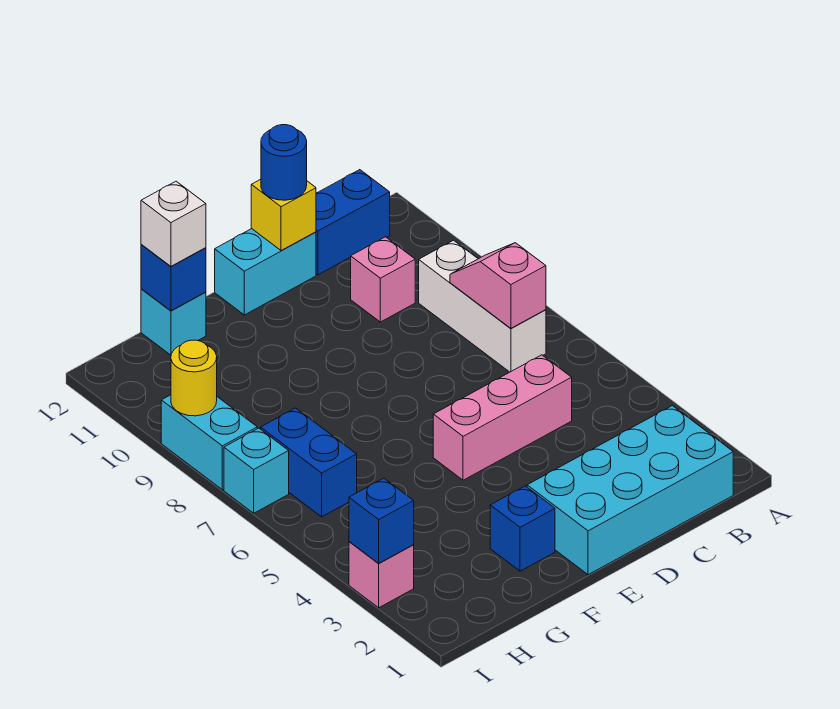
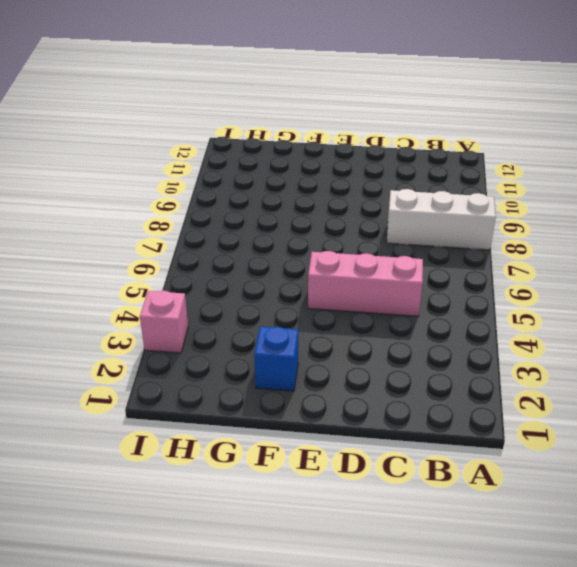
white 1x3 brick [387,189,496,250] -> white 1x3 brick turned to [419,240,546,372]
none -> cyan 2x4 brick [527,406,733,575]
none -> blue 1x2 brick [316,170,390,275]
none -> pink 1x1 brick [351,237,415,322]

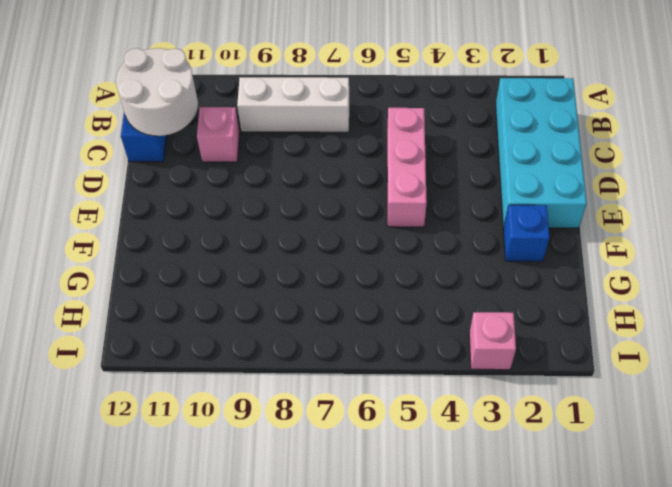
white 2x2 round brick [116,48,198,136] -> none
none -> cyan 1x2 brick [215,229,316,315]
none -> cyan 1x1 brick [141,289,206,355]
none -> blue 1x2 brick [261,408,357,517]

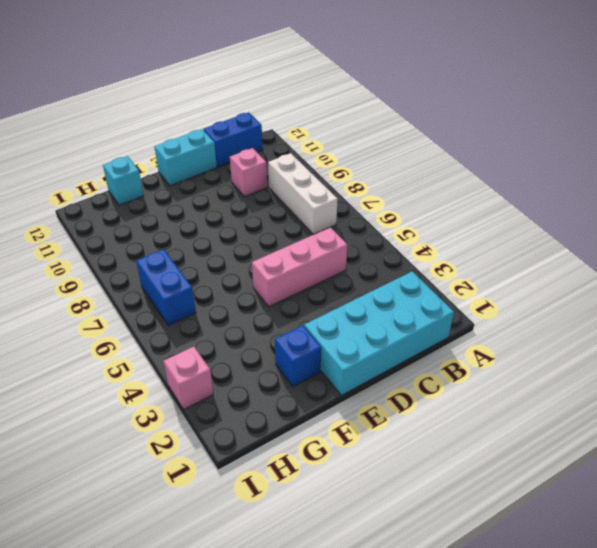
none -> cyan 1x1 brick [224,428,289,513]
none -> cyan 1x2 brick [161,395,257,490]
none -> pink 1x2 slope [450,243,546,328]

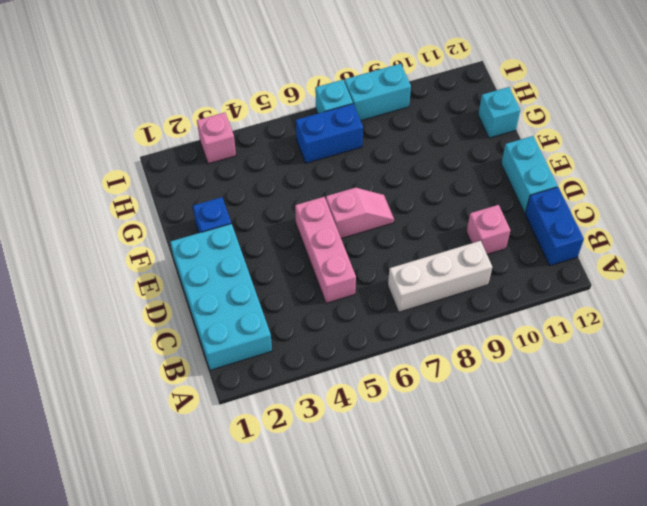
pink 1x2 slope [326,188,394,238] -> pink 1x2 slope moved to [450,243,546,328]
none -> yellow 1x1 brick [251,179,316,251]
none -> blue 1x1 brick [141,245,206,311]
none -> blue 1x1 brick [349,478,414,563]

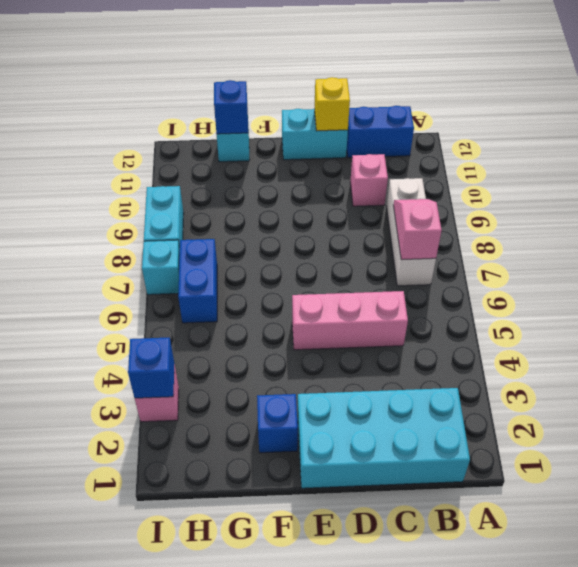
none -> yellow 1x1 round brick [171,340,217,416]
none -> blue 1x1 round brick [261,125,307,200]
none -> white 1x1 brick [141,181,206,266]

